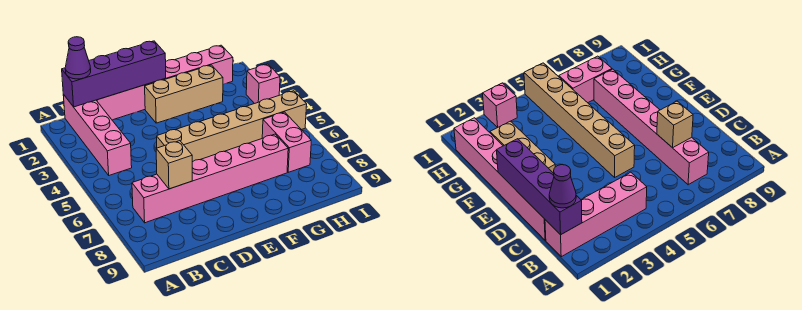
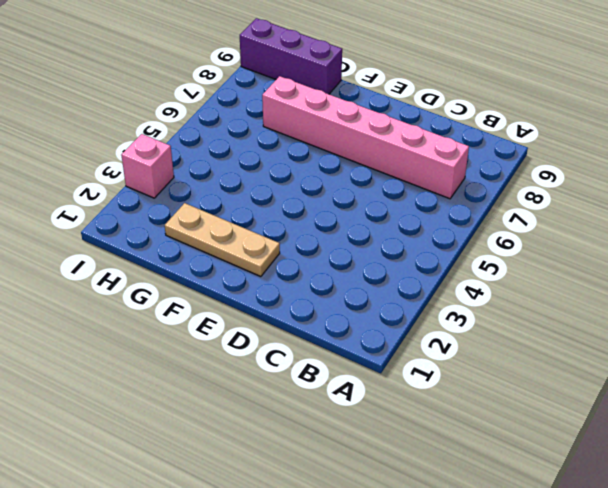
tan 1x3 plate [165,203,280,277] -> tan 1x3 brick [145,65,223,123]
purple 1x3 brick [240,18,342,94] -> none
none -> pink 1x4 brick [63,94,132,175]
none -> pink 1x6 brick [96,45,233,120]

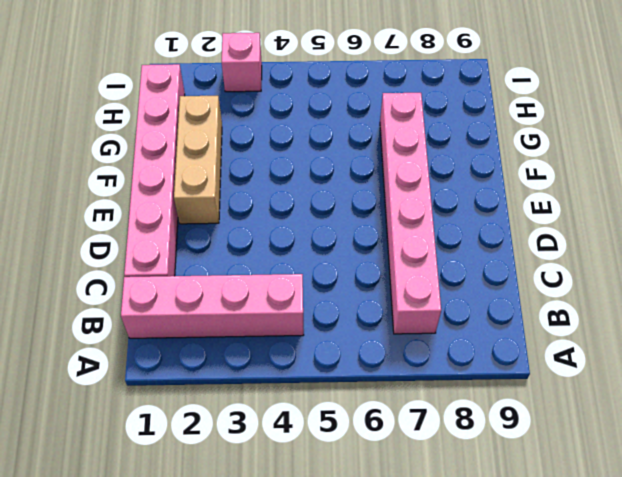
none -> tan 1x6 brick [157,91,307,162]
none -> pink 1x2 brick [262,112,311,172]

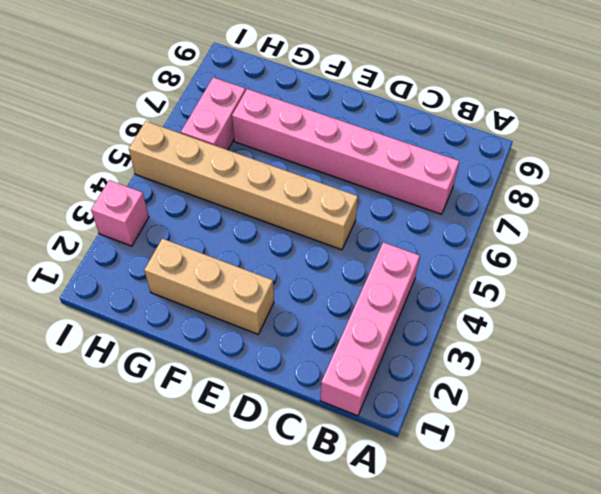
none -> pink 1x6 brick [96,45,233,120]
none -> purple 1x4 brick [62,41,166,107]

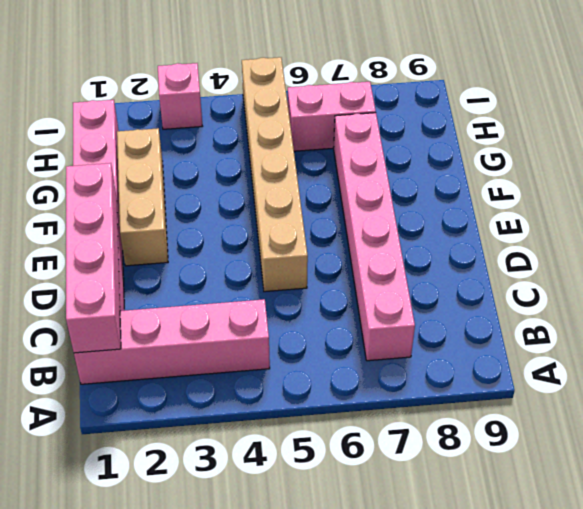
pink 1x4 brick [66,163,121,353] -> purple 1x4 brick [62,41,166,107]
none -> tan 1x1 brick [156,141,192,189]
none -> purple 1x1 cone [65,37,91,79]

